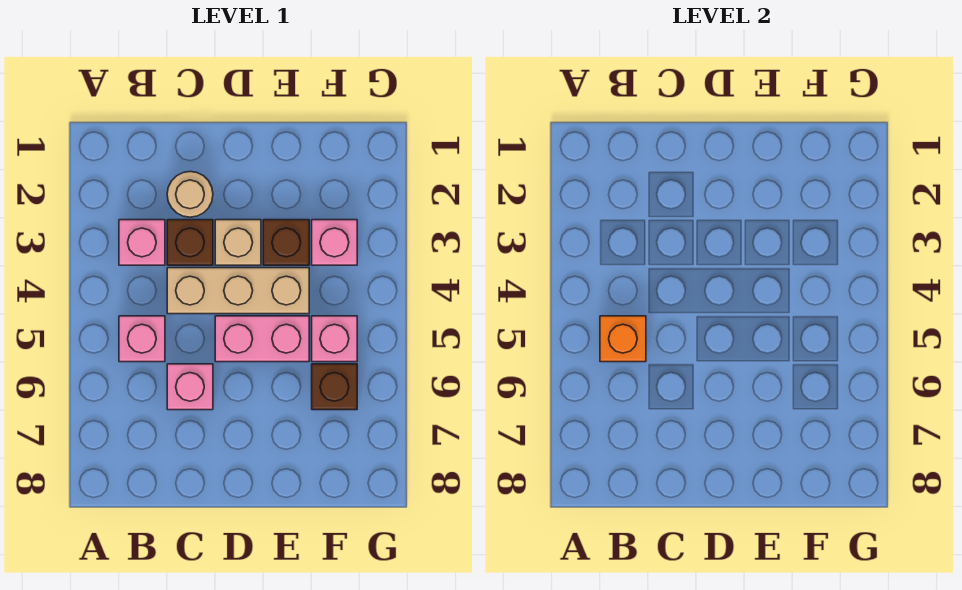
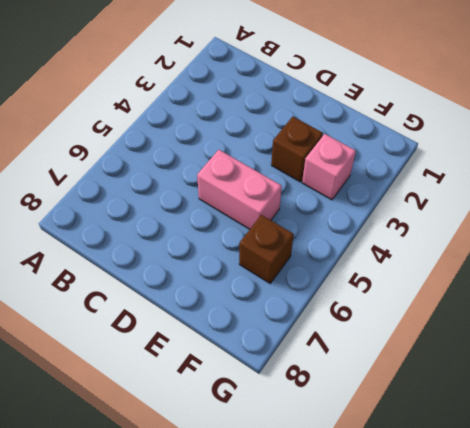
none -> pink 1x1 brick [119,220,165,265]
none -> pink 1x1 brick [119,316,165,362]
none -> tan 1x1 round brick [167,172,213,217]

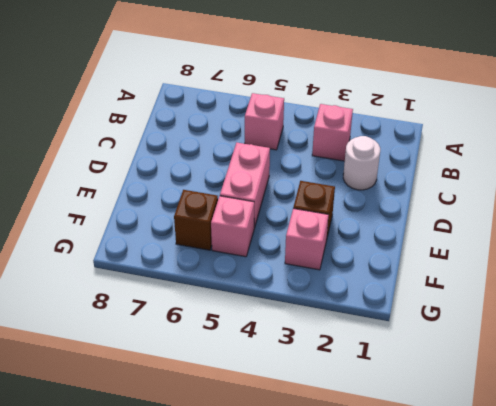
white 1x1 round brick [343,136,380,190] -> tan 1x1 round brick [167,172,213,217]
none -> brown 1x1 brick [167,220,213,265]
none -> tan 1x3 brick [167,268,309,314]
none -> pink 1x1 brick [167,364,213,410]

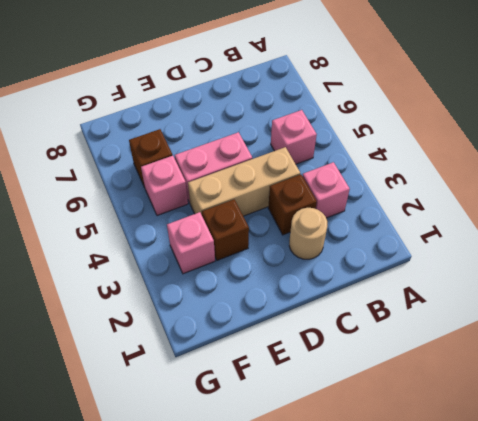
none -> pink 1x1 brick [167,364,213,410]
none -> tan 1x1 brick [215,220,261,265]
none -> orange 1x1 brick [600,316,646,362]

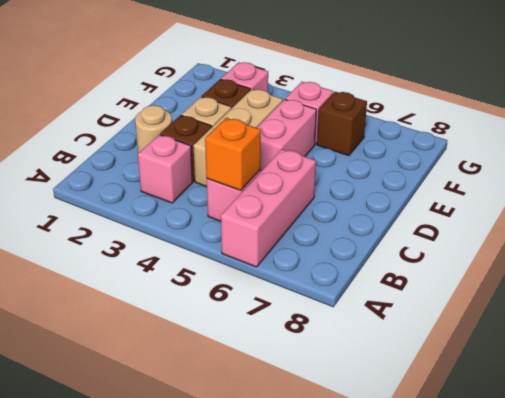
pink 1x3 brick [221,149,316,267] -> pink 1x1 brick [167,364,213,410]

